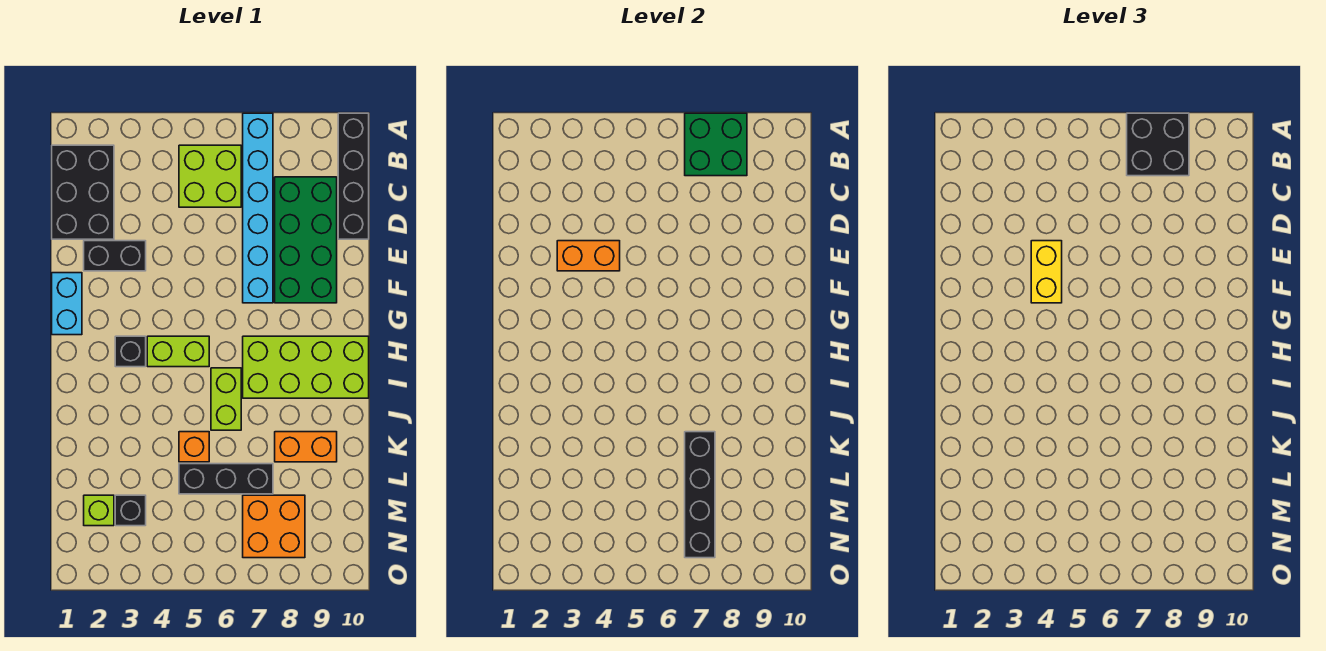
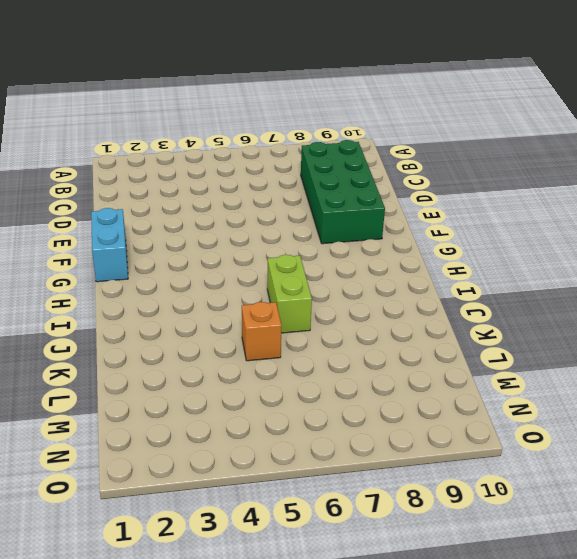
none -> cyan 1x6 brick [243,113,273,303]
none -> black 1x4 brick [338,113,369,239]
none -> black 2x3 brick [52,145,114,239]

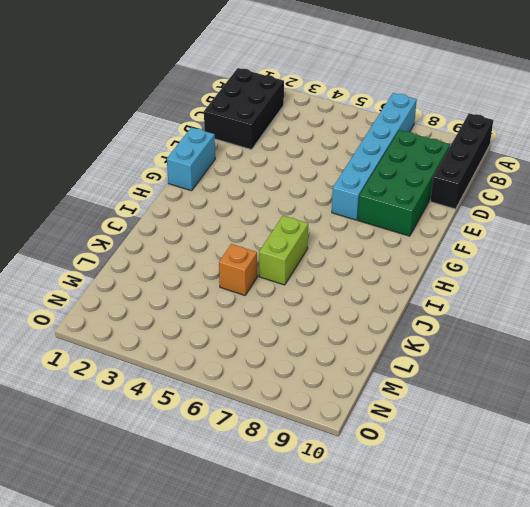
none -> lime 2x2 brick [179,145,241,207]
none -> black 1x2 brick [84,241,146,271]
none -> black 1x1 brick [115,336,146,367]

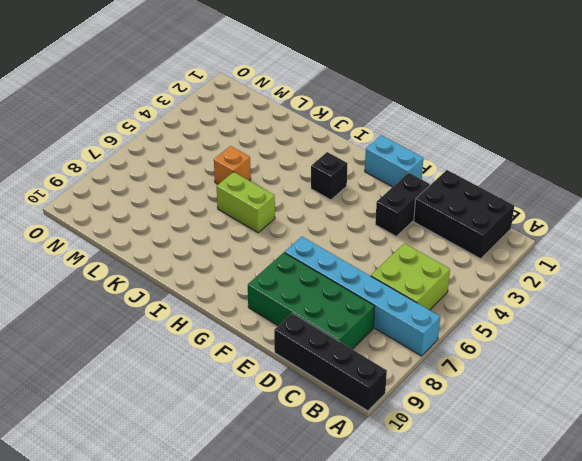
none -> lime 1x2 brick [147,336,209,367]
none -> lime 2x4 brick [243,336,369,398]
none -> orange 1x2 brick [275,432,337,462]

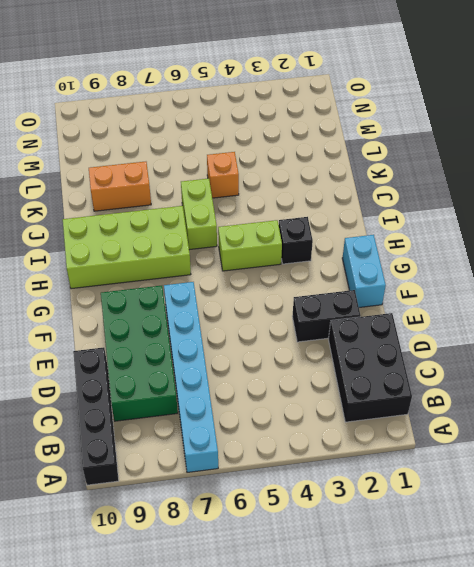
none -> lime 2x2 brick [179,145,241,207]
none -> black 1x3 brick [179,464,273,494]
none -> lime 1x1 brick [84,495,114,526]

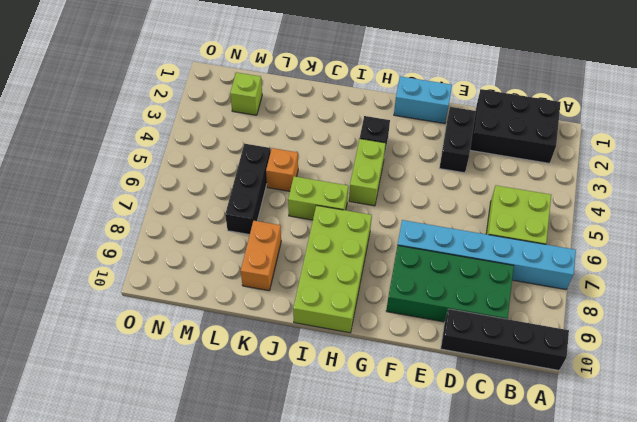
none -> black 1x1 brick [115,495,146,526]
none -> orange 2x2 brick [243,495,305,558]
none -> green 2x2 brick [685,113,747,176]

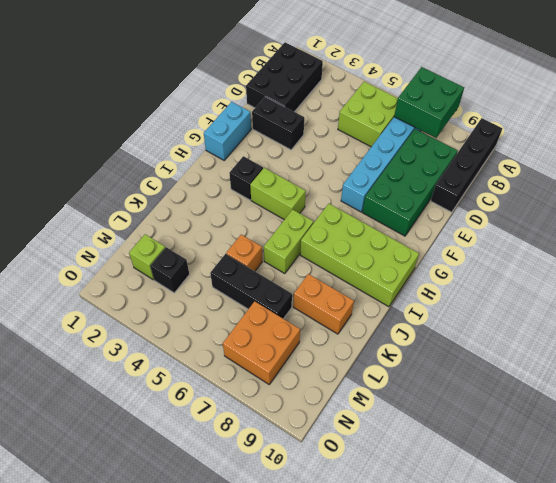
none -> orange 1x2 brick [557,241,620,271]
none -> black 1x4 brick [685,432,715,558]
none -> black 2x2 brick [1127,113,1189,176]

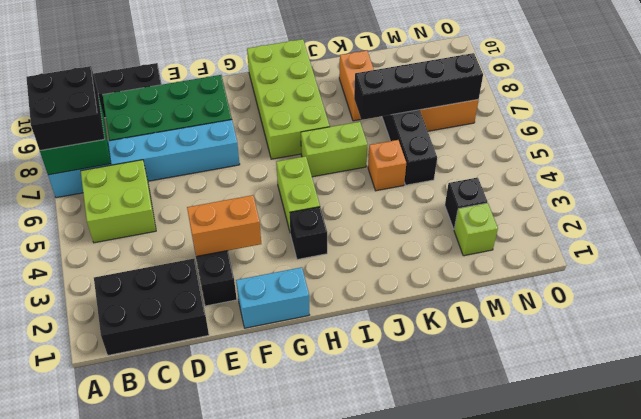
orange 1x2 brick [187,195,261,256] -> orange 1x2 brick turned to [557,241,620,271]
none -> yellow 1x2 brick [1031,241,1062,303]

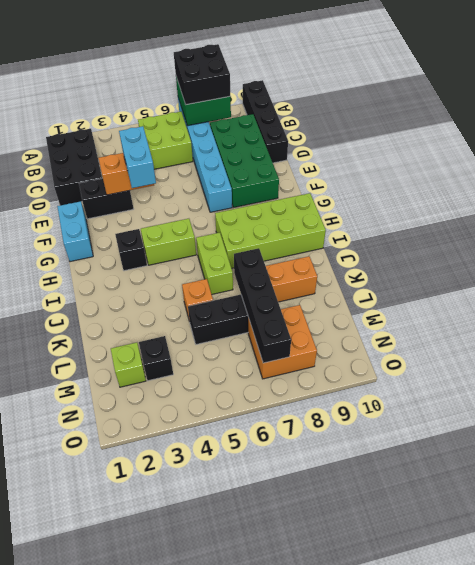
cyan 1x2 brick [119,126,156,188] -> yellow 1x2 brick [1031,241,1062,303]

